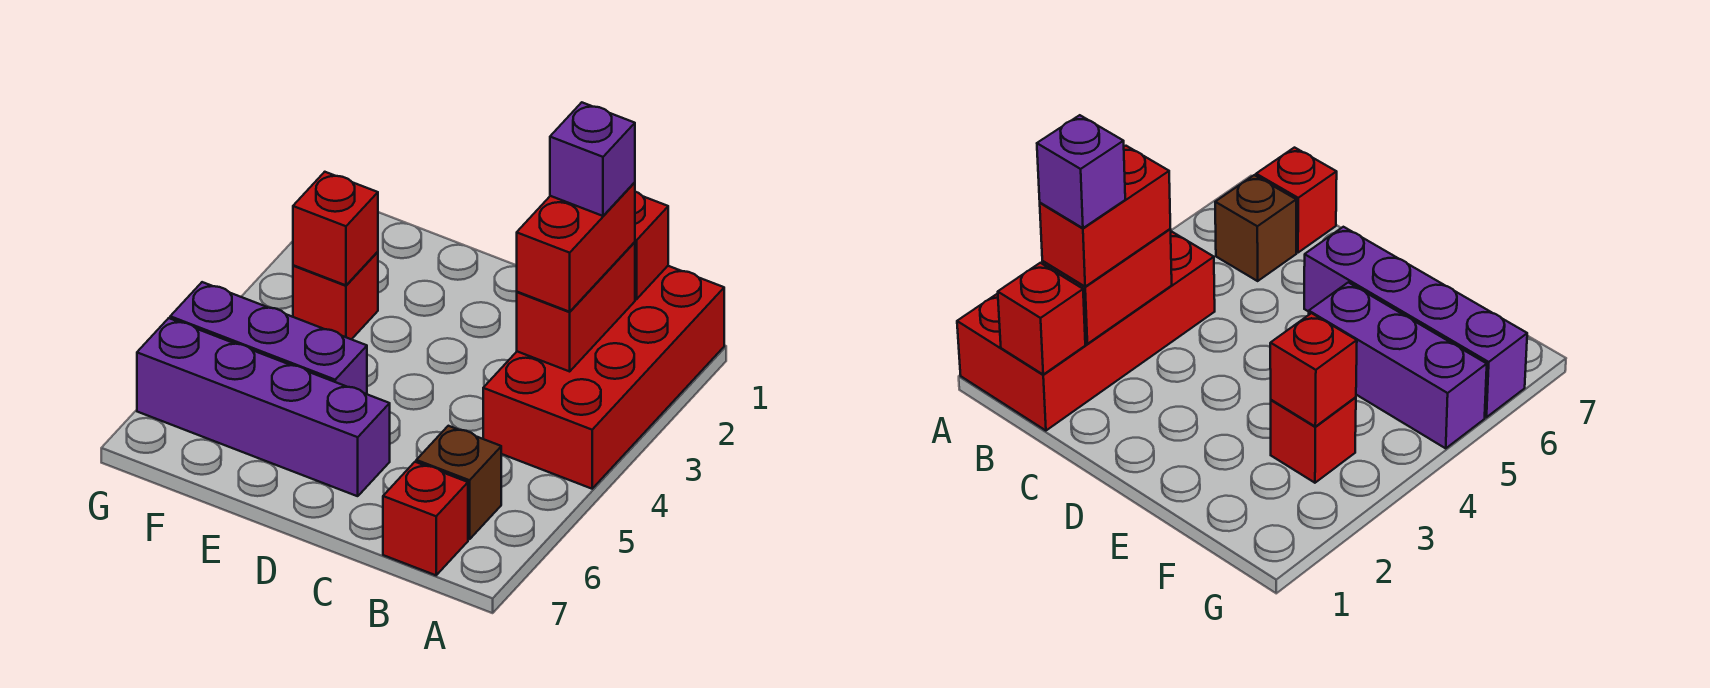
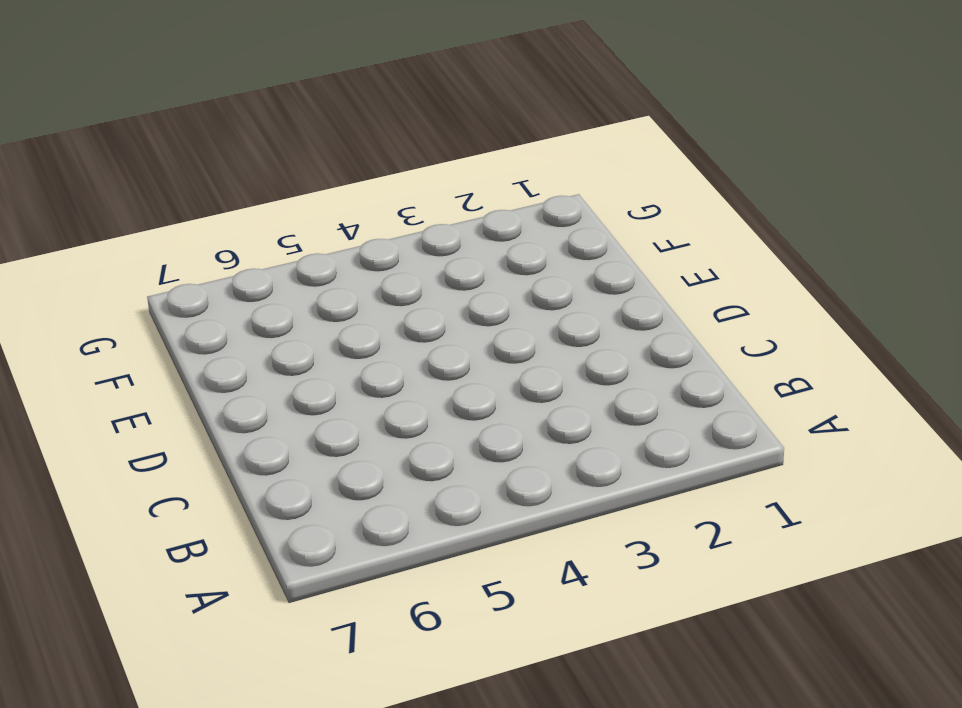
none -> red 2x4 brick [483,266,724,489]
none -> brown 1x1 brick [416,426,501,539]

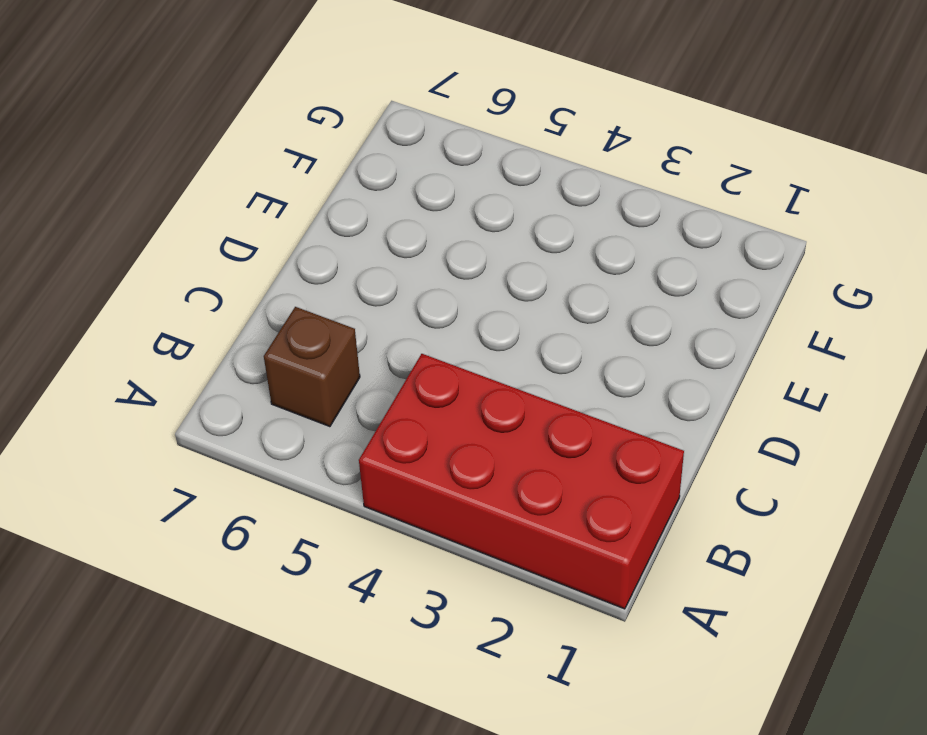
none -> red 1x1 brick [383,462,468,575]
none -> purple 1x4 brick [137,318,390,496]

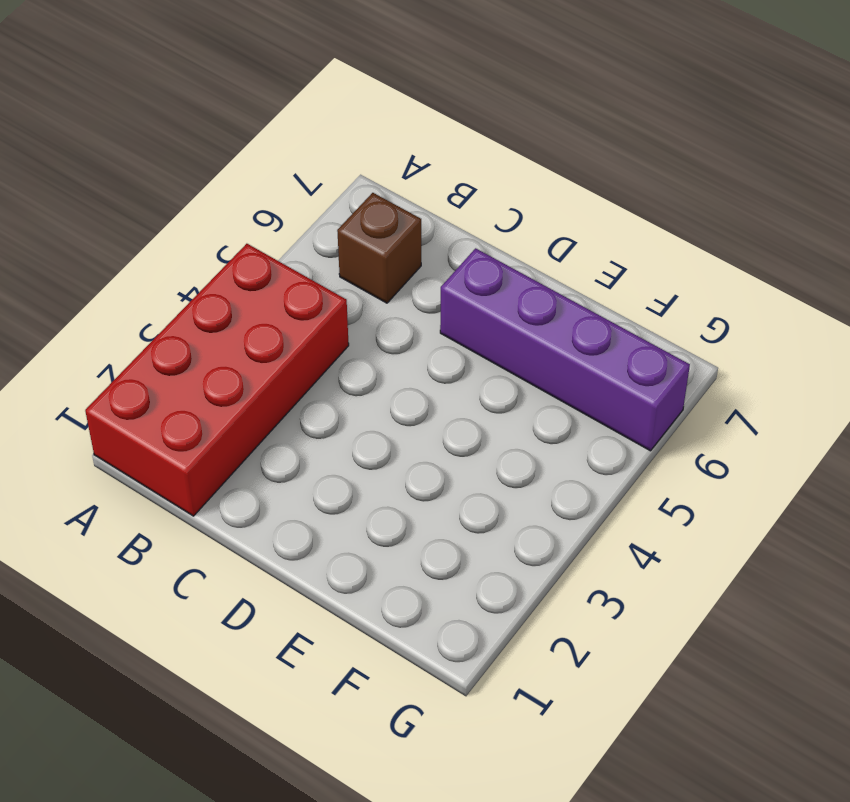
none -> red 1x1 brick [383,462,468,575]
none -> purple 1x3 brick [170,282,367,394]

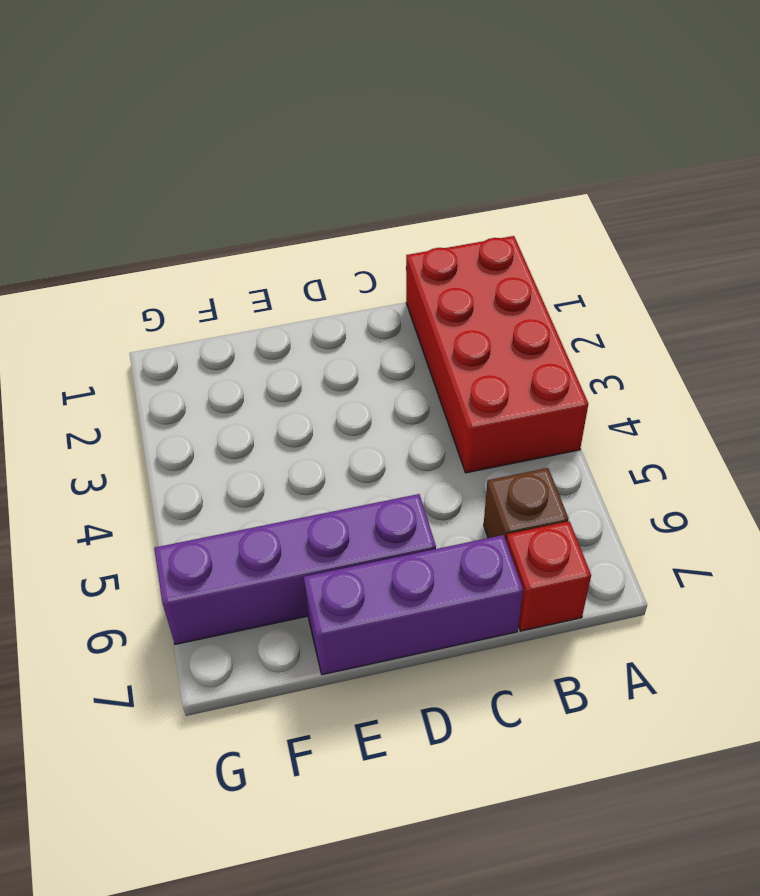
purple 1x3 brick [304,535,523,675] -> purple 1x3 brick moved to [170,282,367,394]
none -> red 1x1 brick [293,252,378,339]
none -> red 1x1 brick [635,192,668,299]

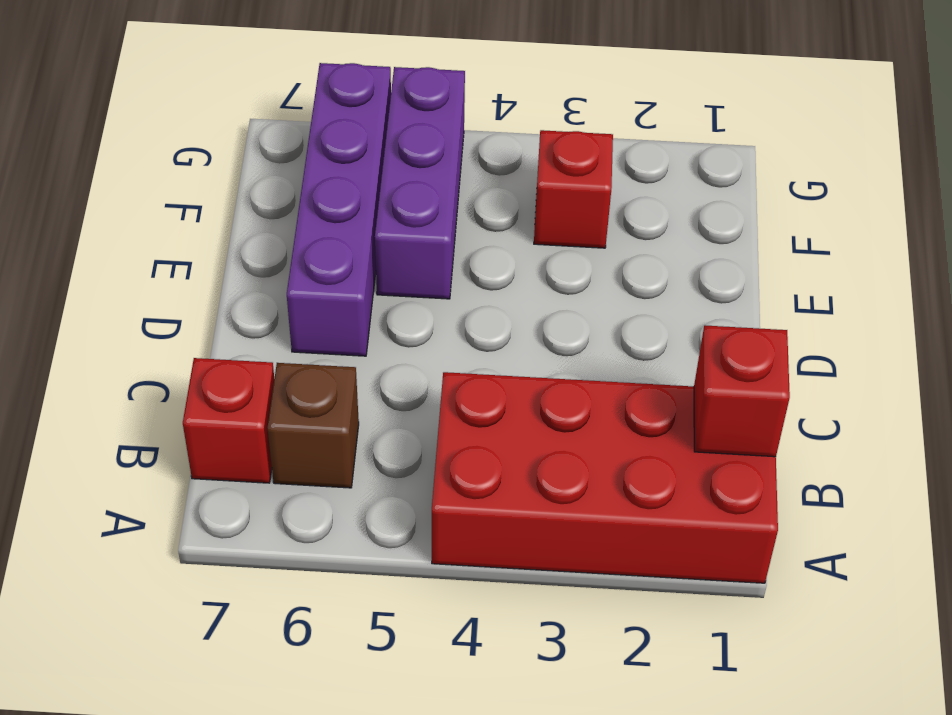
none -> red 1x2 brick [517,242,635,371]
none -> red 1x1 brick [293,172,378,285]

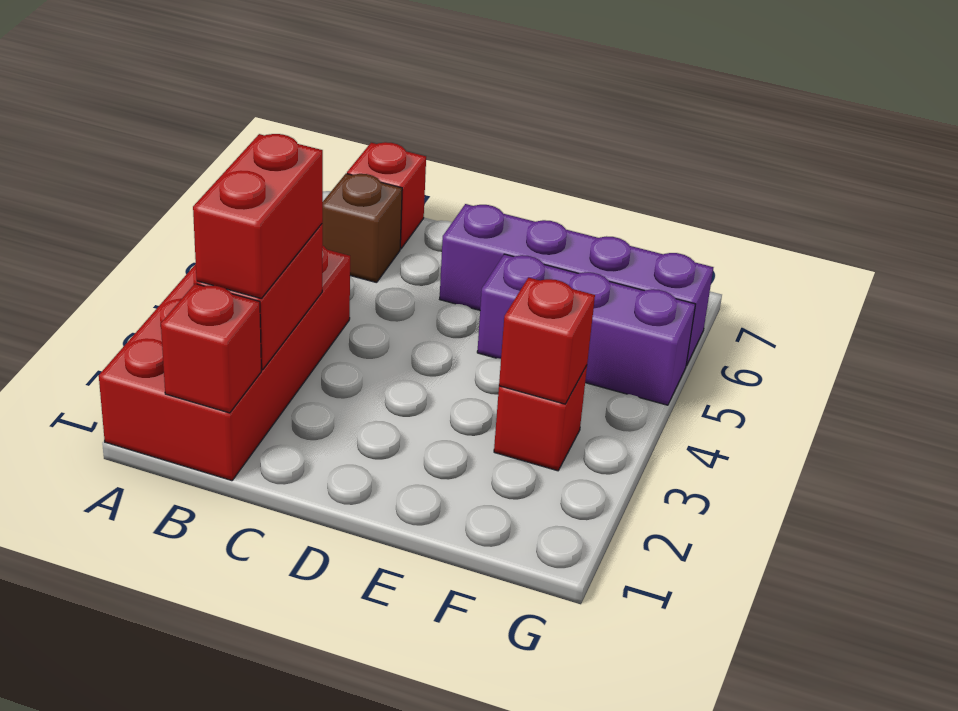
none -> purple 1x1 brick [550,102,635,216]

